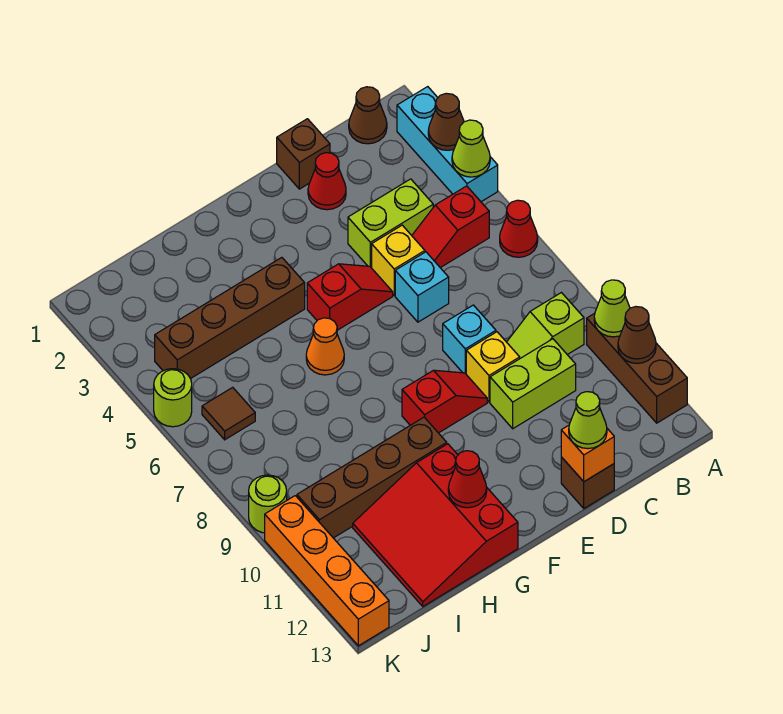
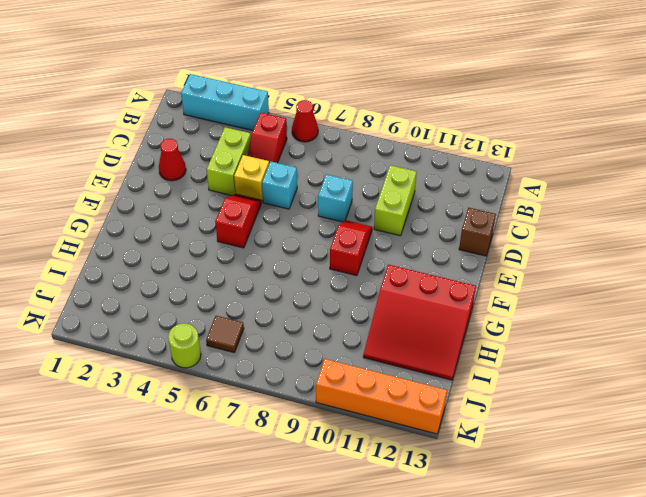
none -> brown 1x3 brick [587,313,687,423]
none -> brown 1x1 cone [349,87,387,144]
none -> lime 1x2 slope [507,293,584,358]
none -> brown 1x1 brick [277,119,330,189]

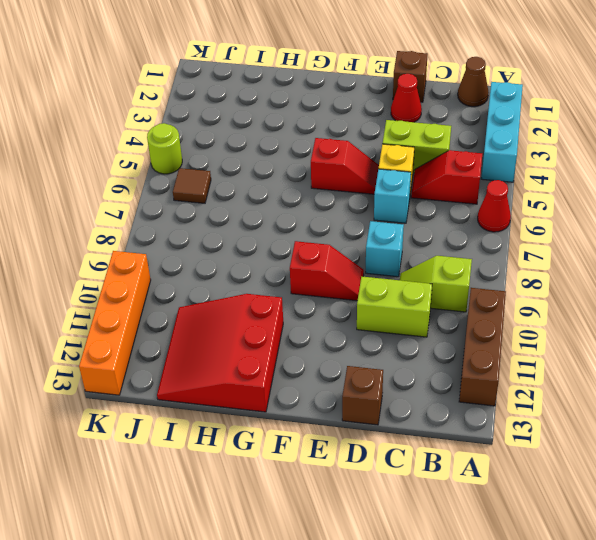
none -> yellow 1x1 brick [466,332,520,402]
none -> brown 1x4 brick [155,258,305,379]
none -> orange 1x1 cone [306,318,344,375]
none -> brown 1x4 brick [297,417,447,538]

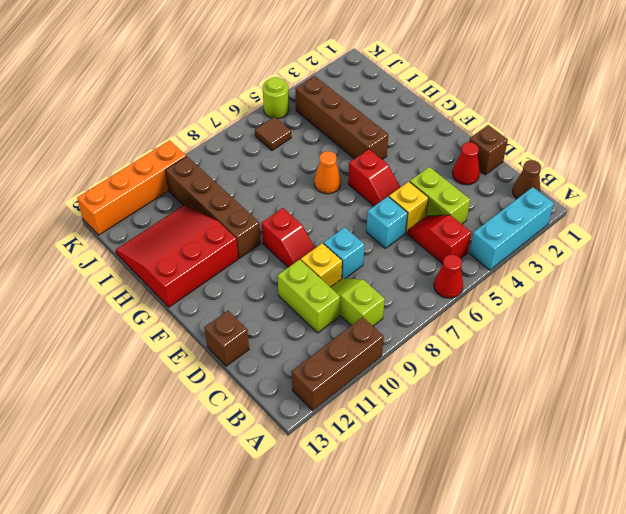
none -> lime 1x1 round brick [249,475,287,533]
none -> brown 1x1 cone [428,93,464,150]
none -> lime 1x1 cone [452,120,490,177]
none -> lime 1x1 cone [594,280,630,337]

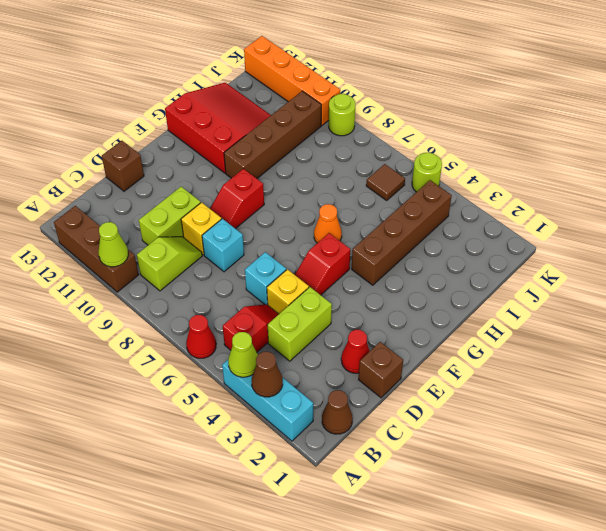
none -> brown 1x1 cone [618,307,656,363]
none -> orange 1x1 brick [561,425,614,482]
none -> red 1x1 cone [448,451,487,508]
none -> lime 1x1 cone [569,392,607,449]

